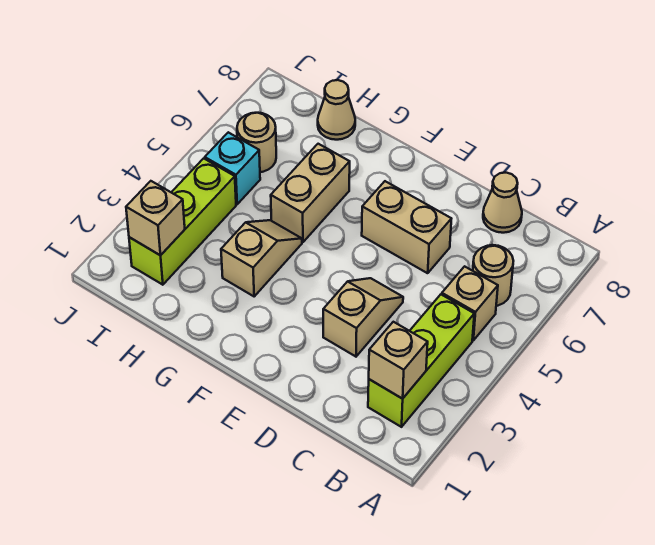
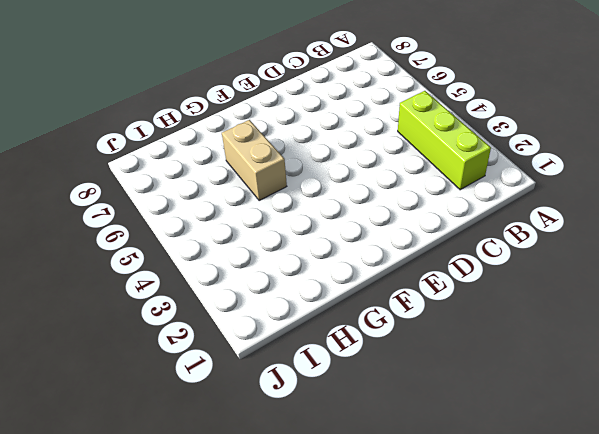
none -> tan 1x1 brick [442,266,498,340]
none -> tan 1x1 round brick [473,245,513,306]
none -> tan 1x1 cone [483,173,522,233]

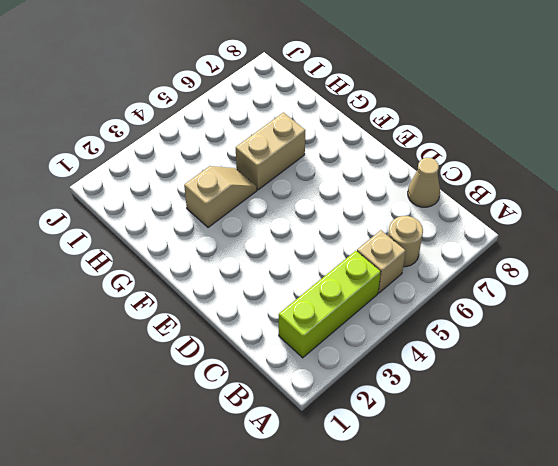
none -> tan 1x2 slope [323,278,403,357]
none -> tan 1x2 brick [362,181,451,273]
none -> tan 1x1 cone [318,80,355,140]

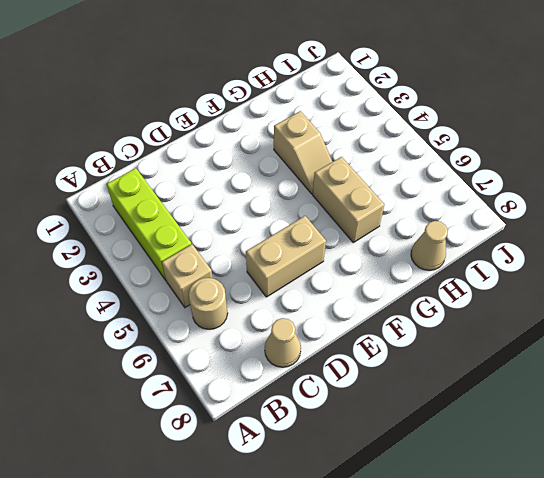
none -> tan 1x2 slope [323,278,403,357]
none -> lime 1x3 brick [129,158,236,285]
none -> cyan 1x1 brick [205,132,260,204]

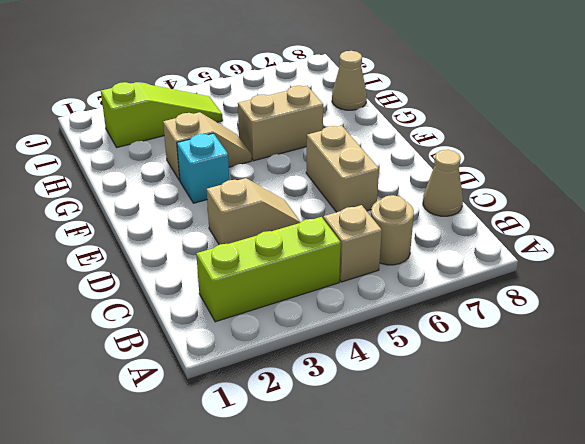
cyan 1x1 brick [177,133,229,203] -> cyan 1x1 brick moved to [205,132,260,204]
lime 1x3 slope [101,82,223,147] -> lime 1x3 brick [129,158,236,285]
none -> tan 1x1 round brick [237,113,276,172]
none -> tan 1x1 brick [369,322,428,399]
none -> tan 1x1 brick [126,181,185,255]

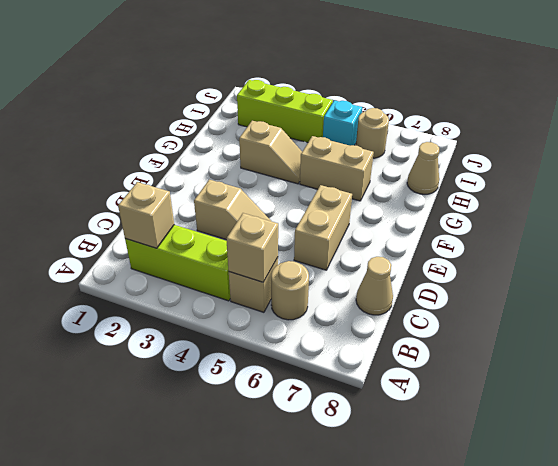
tan 1x1 brick [226,213,278,282] -> tan 1x1 brick moved to [126,181,185,255]

